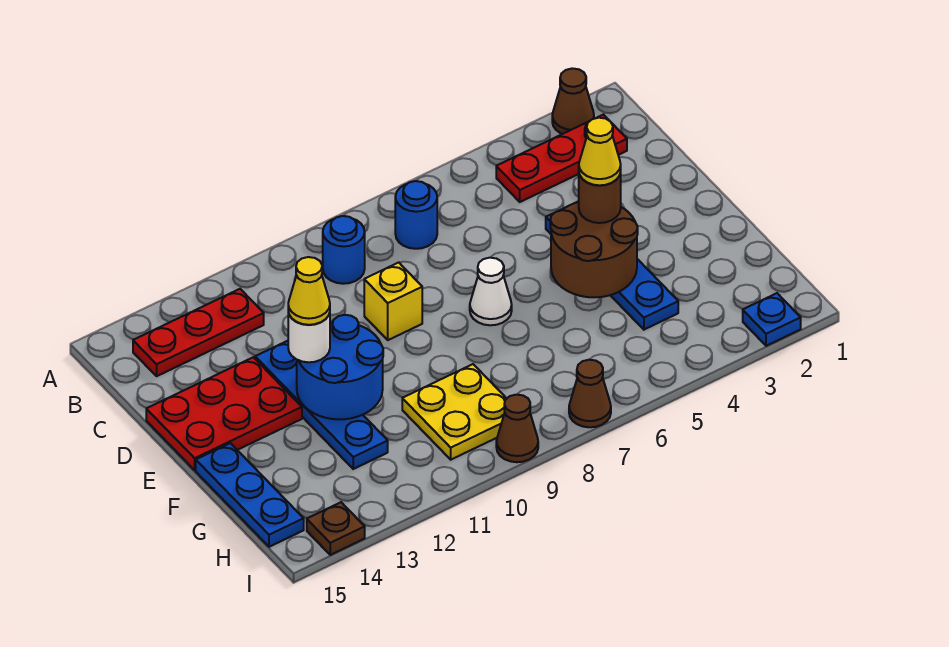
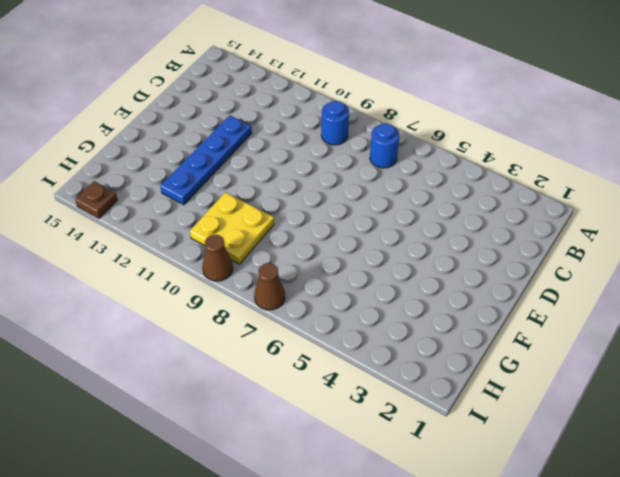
none -> brown 1x1 cone [552,68,594,134]
none -> red 1x3 plate [496,115,627,202]
none -> red 1x3 plate [133,289,264,376]

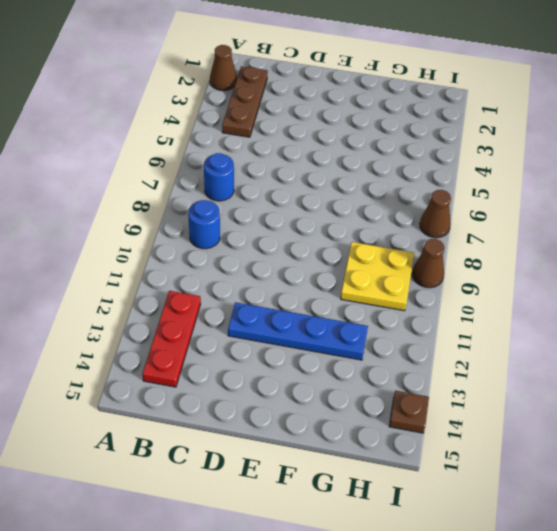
brown 1x3 plate [222,66,268,137] -> red 1x3 plate [496,115,627,202]
none -> blue 1x4 plate [546,201,678,330]
none -> yellow 1x1 brick [364,262,422,340]
none -> red 2x3 plate [146,357,302,470]

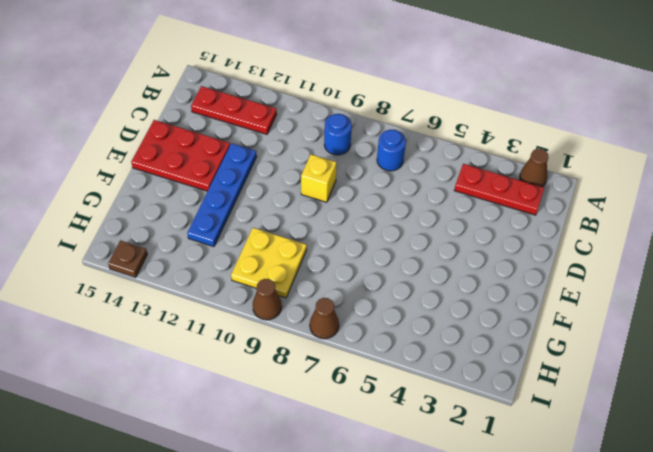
none -> blue 1x4 plate [546,201,678,330]
none -> white 1x1 cone [470,258,512,325]
none -> blue 1x3 plate [196,443,304,547]

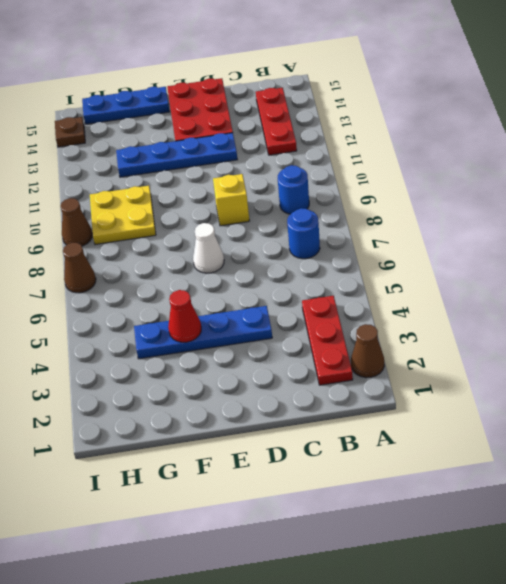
red 1x1 cone [168,290,201,342] -> brown 2x2 round brick [550,202,638,297]
none -> blue 1x1 plate [743,293,801,346]
none -> blue 2x2 round brick [297,315,383,419]
none -> brown 1x1 round brick [579,172,621,223]

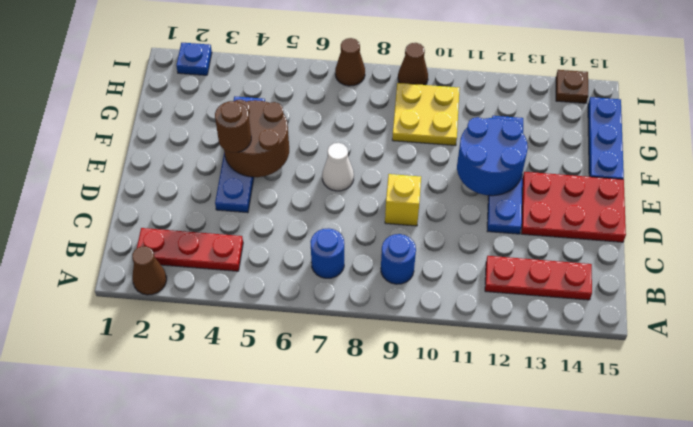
none -> white 1x1 round brick [288,312,330,362]
none -> yellow 1x1 cone [579,118,621,185]
none -> yellow 1x1 cone [288,257,330,325]

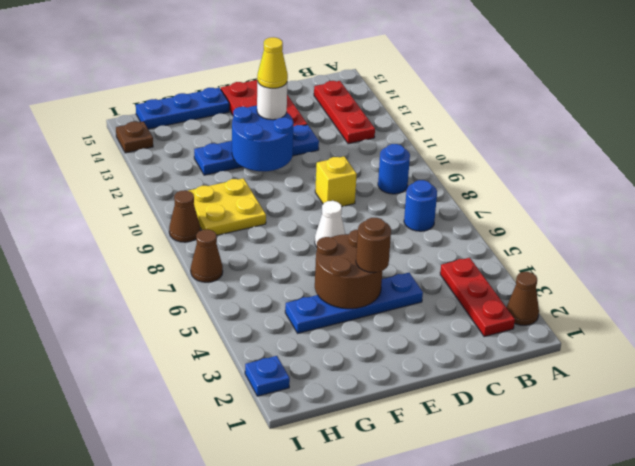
none -> yellow 1x1 cone [579,118,621,185]

